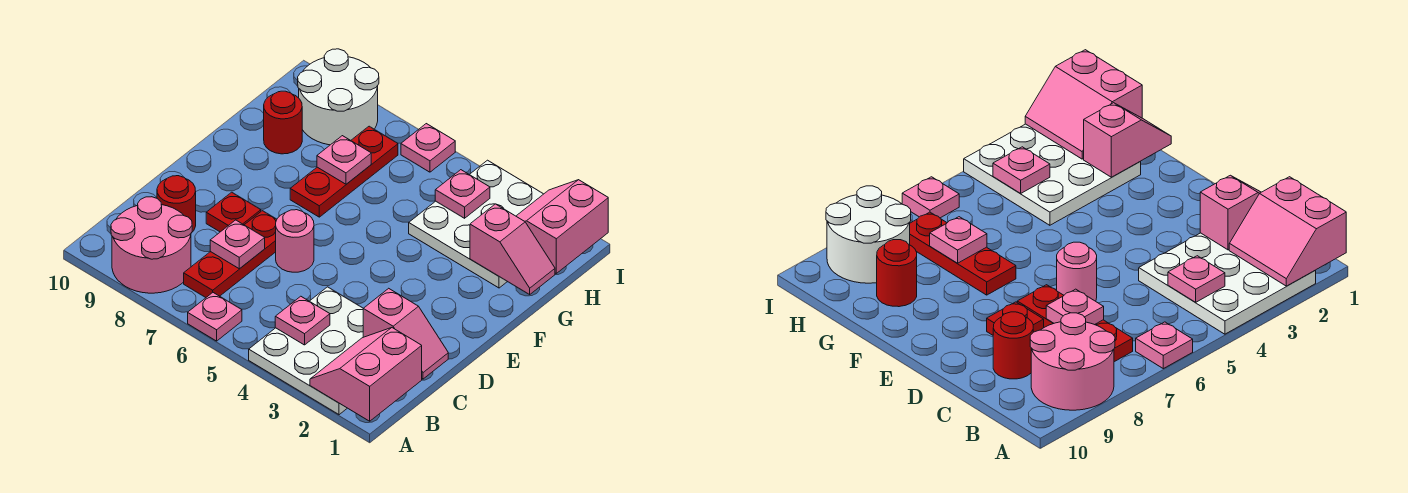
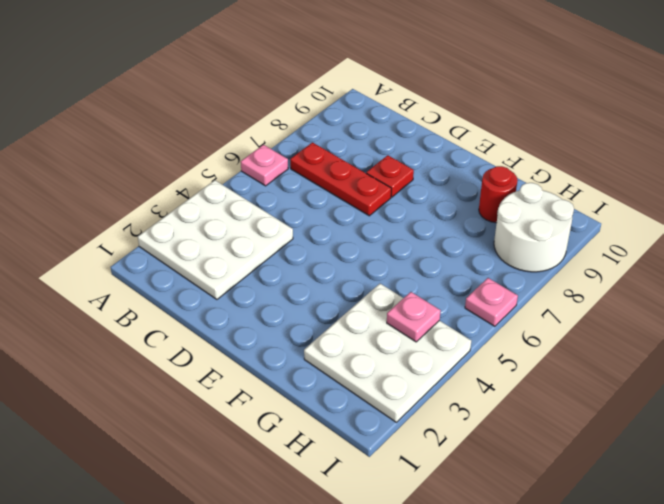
none -> pink 2x2 round brick [111,197,192,293]
none -> red 1x1 round brick [157,176,196,233]
none -> pink 1x1 round brick [276,210,314,272]

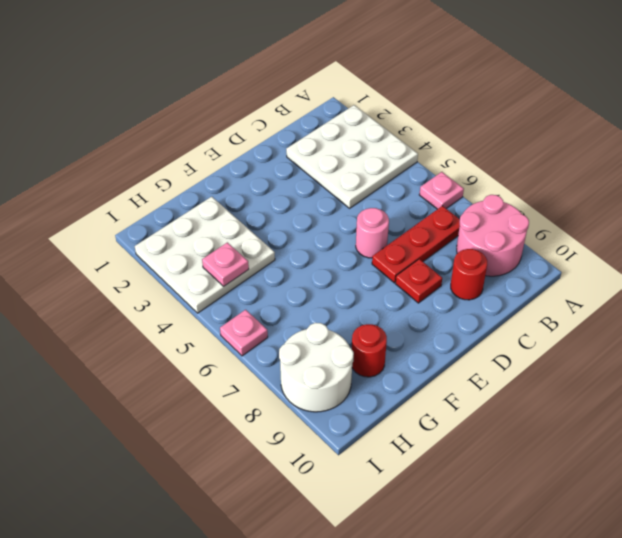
none -> red 1x3 plate [290,126,398,217]
none -> pink 2x2 slope [310,328,422,421]
none -> pink 1x1 plate [275,296,330,345]

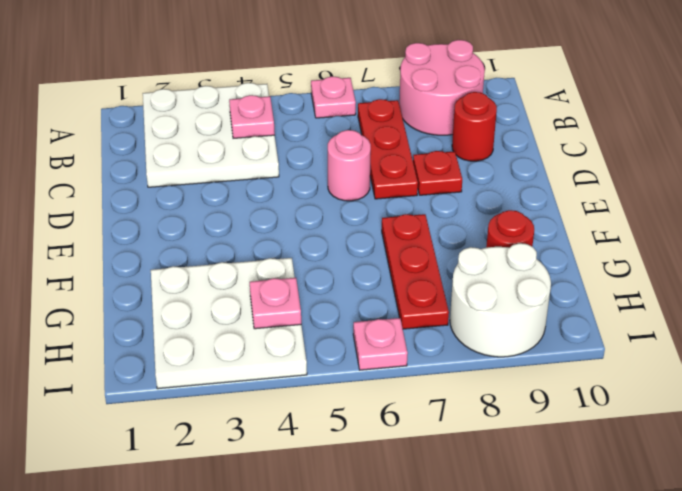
none -> pink 2x2 slope [310,328,422,421]
none -> pink 1x2 slope [363,288,448,379]
none -> pink 1x1 plate [210,220,265,269]

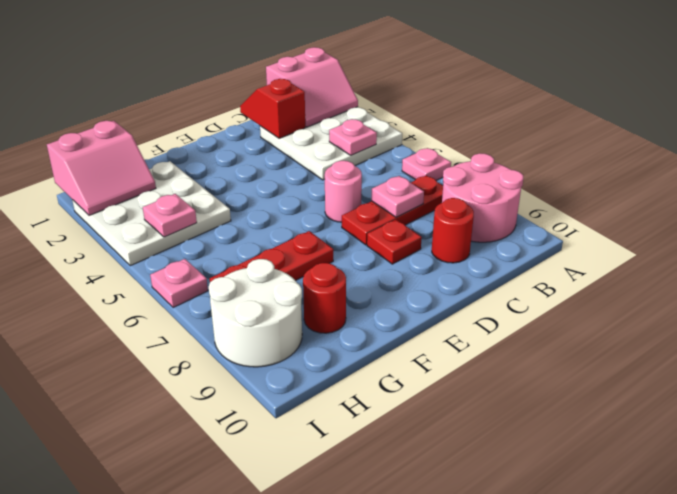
red 1x2 slope [240,79,305,138] -> pink 1x2 slope [363,288,448,379]
none -> pink 1x2 slope [470,204,555,294]
none -> pink 1x1 plate [317,136,371,184]

